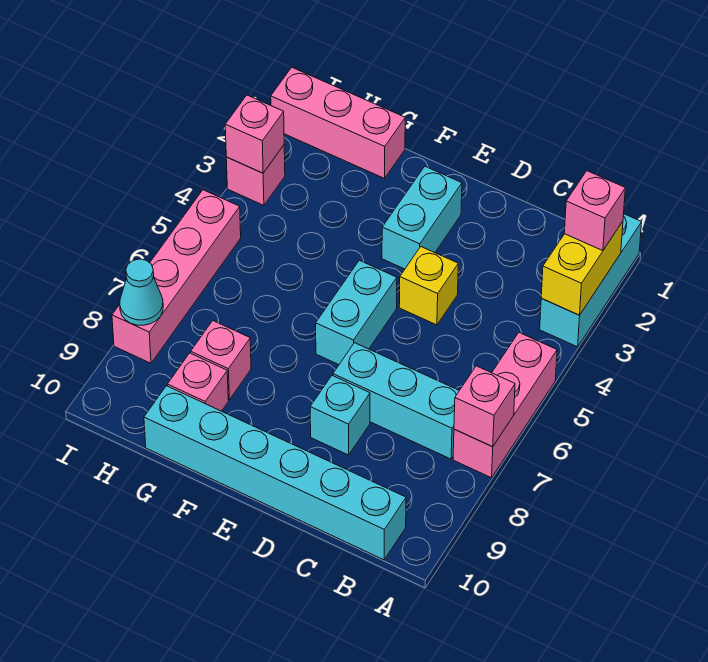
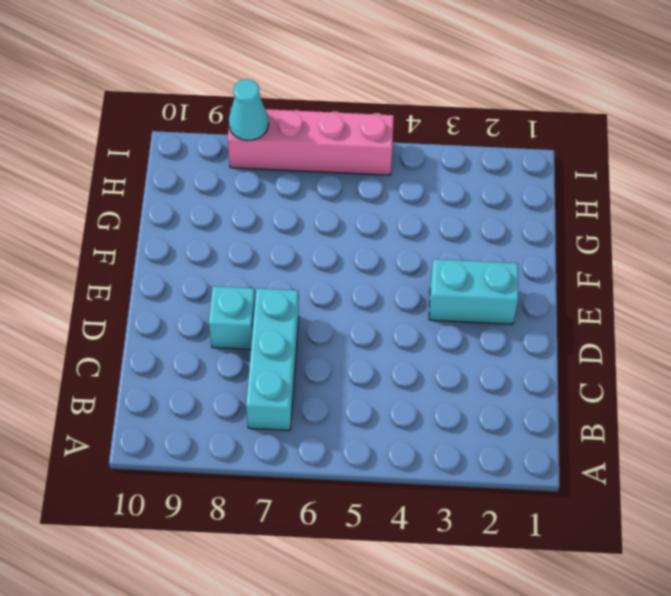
none -> cyan 1x3 brick [540,214,642,347]
none -> pink 1x3 brick [453,333,557,478]
none -> cyan 1x6 brick [144,386,406,560]

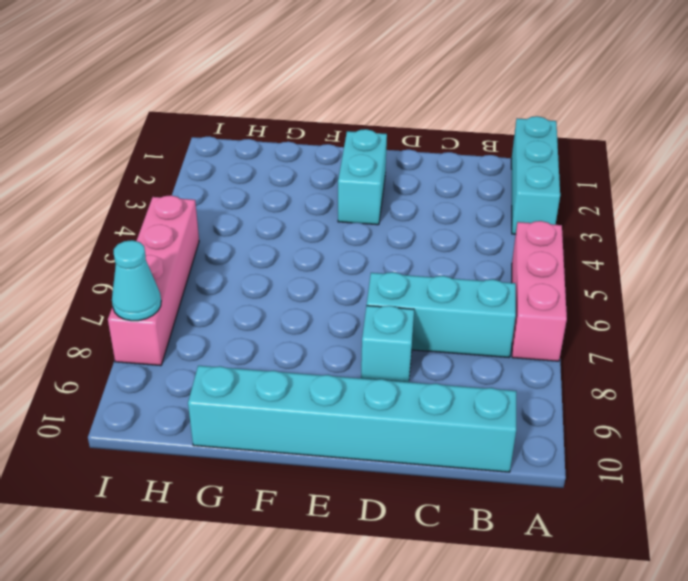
none -> yellow 1x1 brick [399,247,458,325]
none -> cyan 1x2 brick [316,260,397,365]
none -> pink 1x3 brick [271,67,405,178]

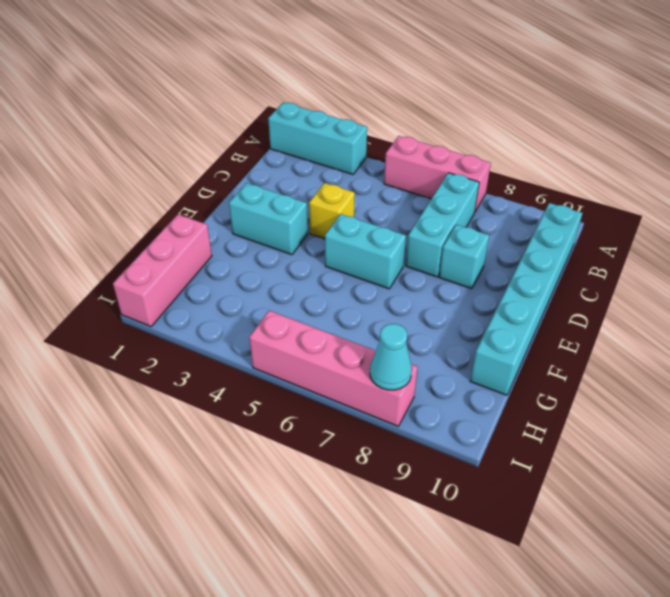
none -> pink 1x1 brick [191,321,251,400]
none -> pink 1x1 brick [167,353,228,411]
none -> pink 1x1 brick [226,145,285,205]

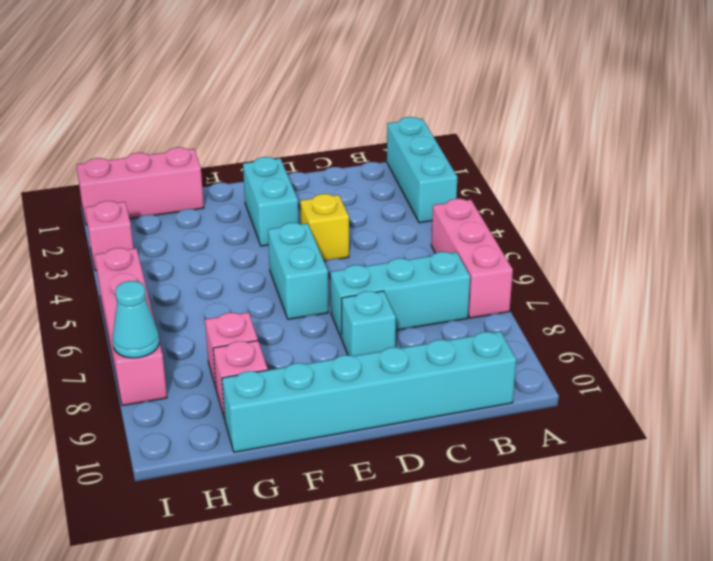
none -> yellow 1x2 brick [541,221,623,315]
none -> pink 1x1 brick [454,366,515,447]
none -> pink 1x1 brick [225,95,284,173]

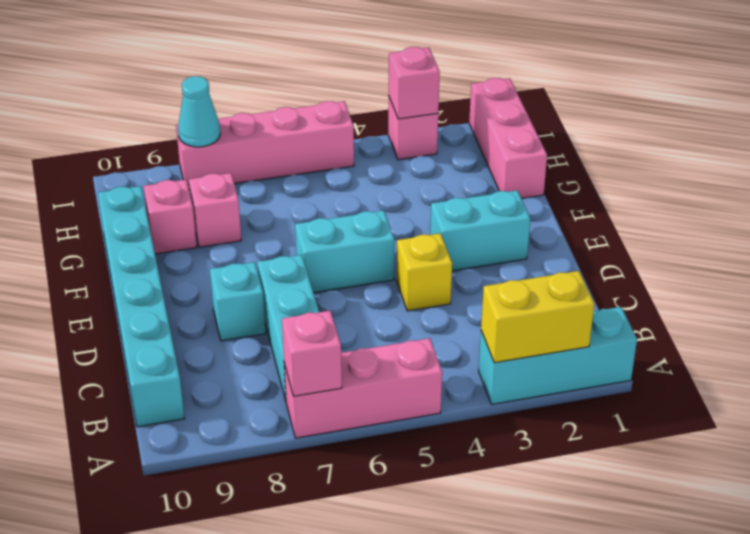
none -> pink 1x1 brick [564,171,625,251]

